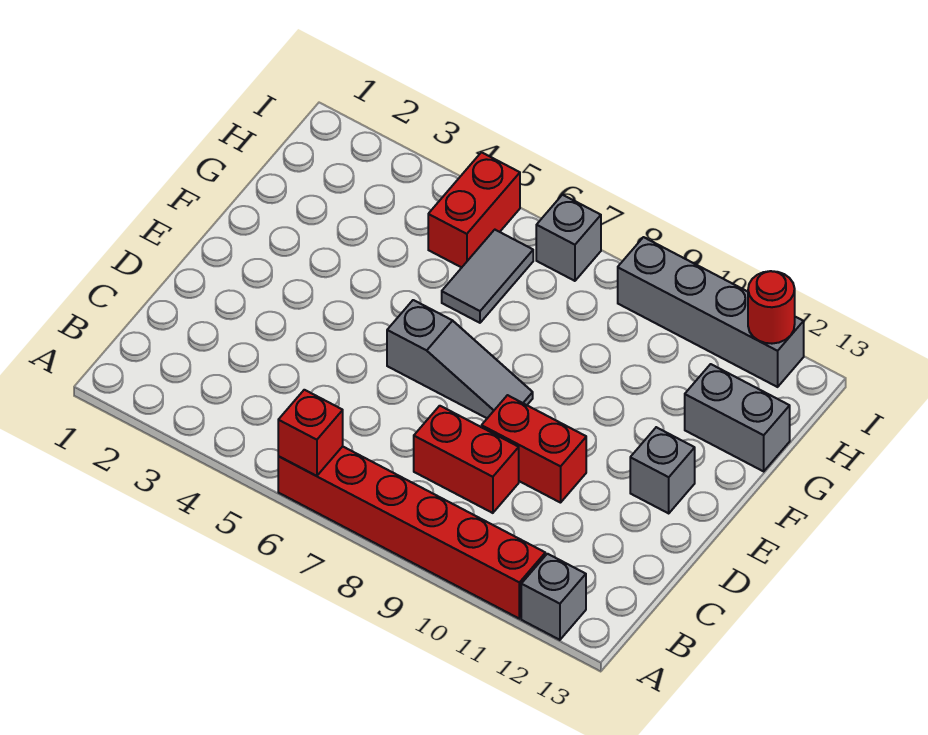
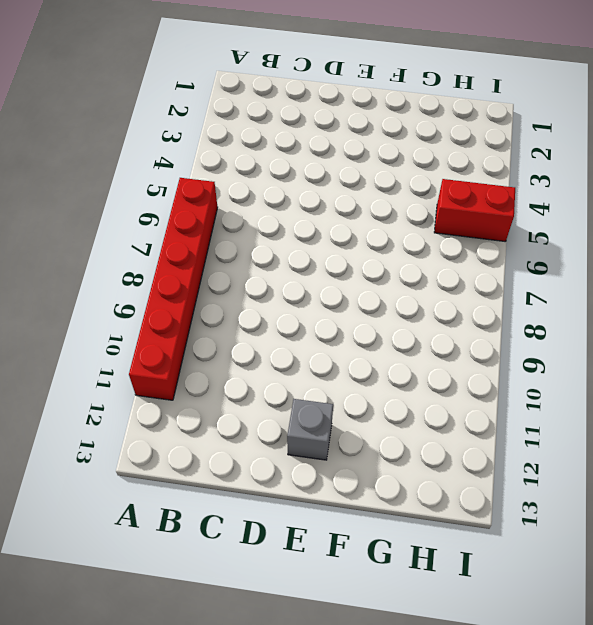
none -> grey 1x1 brick [521,554,586,640]
none -> red 1x2 brick [414,406,519,513]
none -> red 1x2 brick [482,395,586,503]

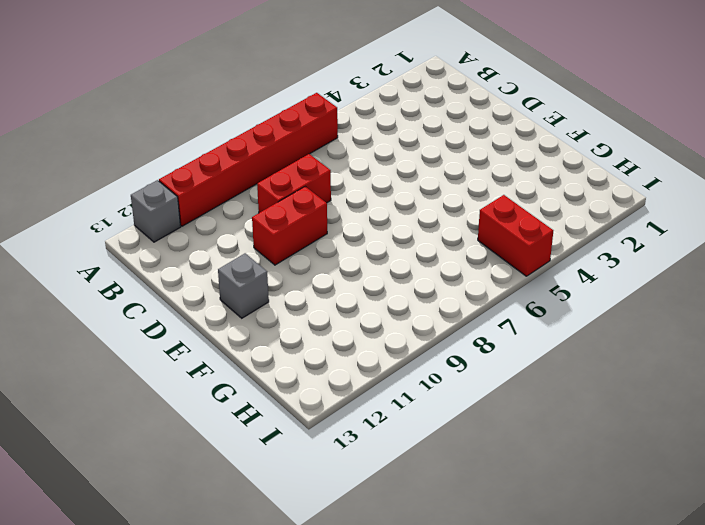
none -> grey 1x3 slope [387,300,533,418]
none -> grey 1x2 tile [442,230,533,323]
none -> grey 1x2 brick [685,364,790,471]

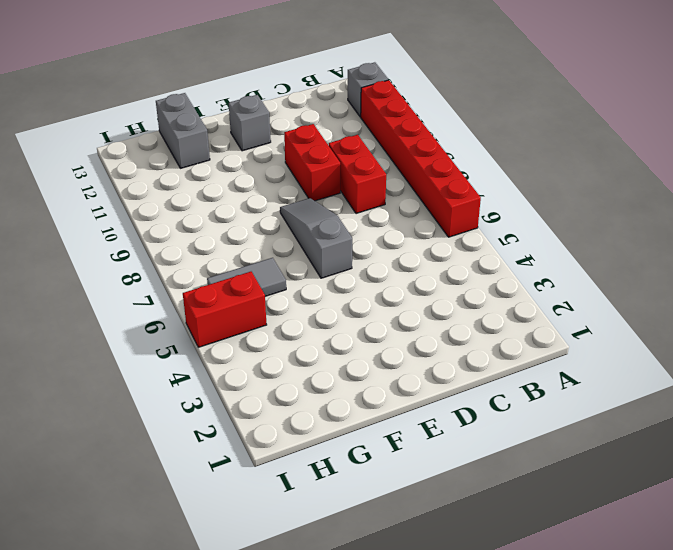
none -> grey 1x1 brick [536,195,601,281]
none -> grey 1x4 brick [618,237,804,387]
none -> red 1x1 brick [278,390,343,476]

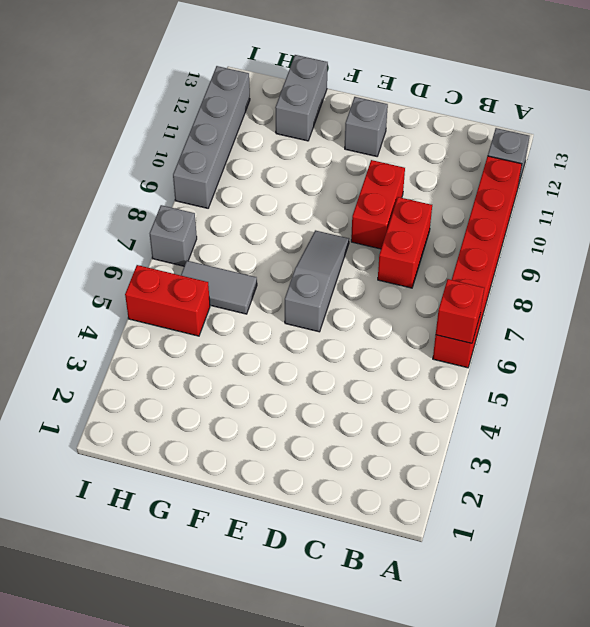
none -> red 1x1 round brick [748,271,795,344]

